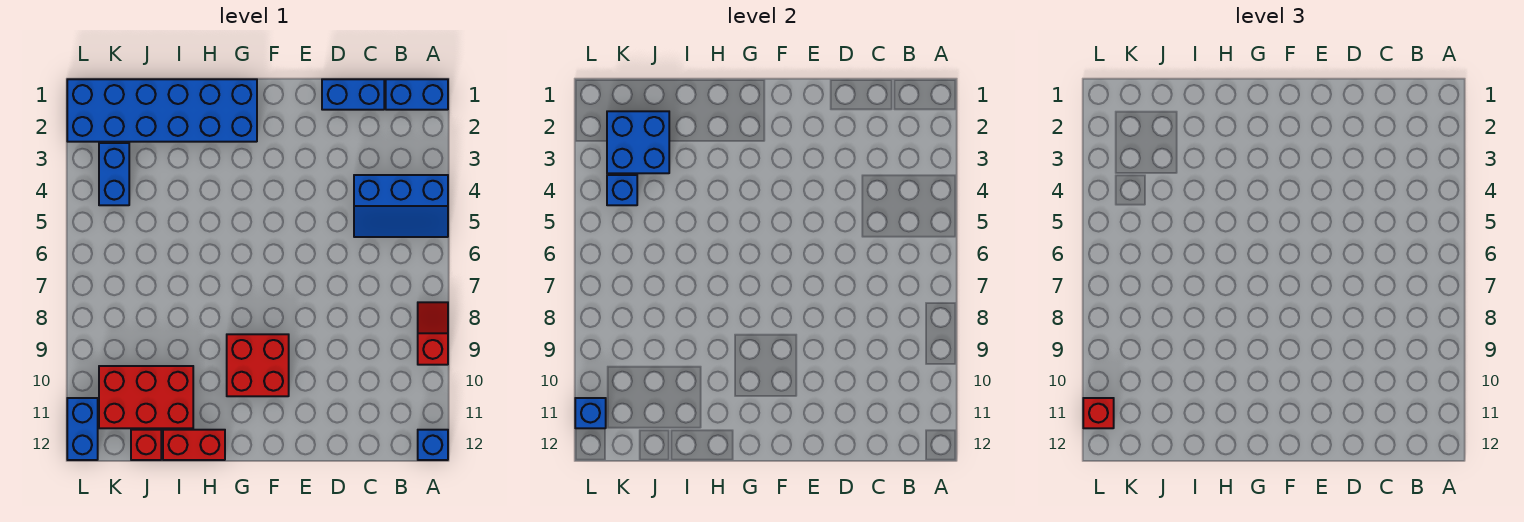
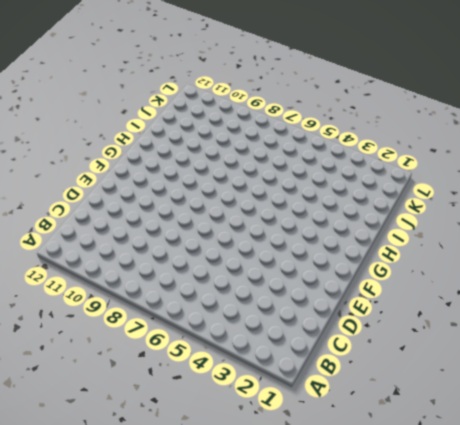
none -> blue 1x2 brick [386,79,448,110]
none -> blue 2x3 slope [354,175,448,237]
none -> red 1x2 slope [418,302,448,365]

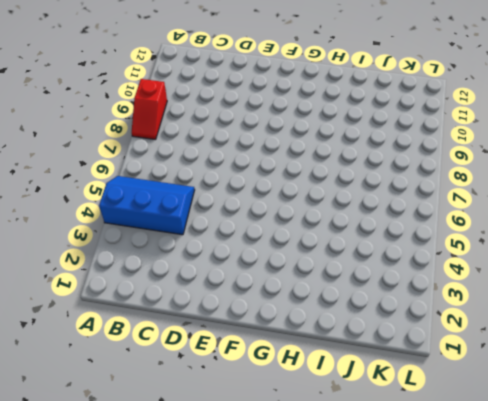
none -> blue 1x2 brick [386,79,448,110]
none -> blue 1x1 brick [418,430,448,460]
none -> blue 1x2 brick [322,79,384,110]

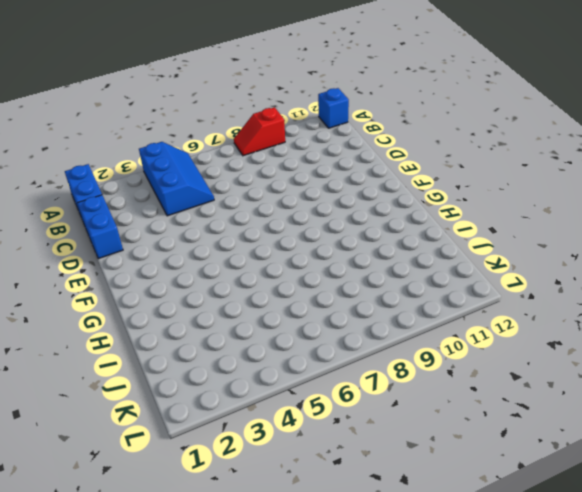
none -> red 2x2 brick [227,334,289,396]
none -> blue 2x6 brick [67,79,257,142]
none -> red 1x2 brick [163,430,225,460]

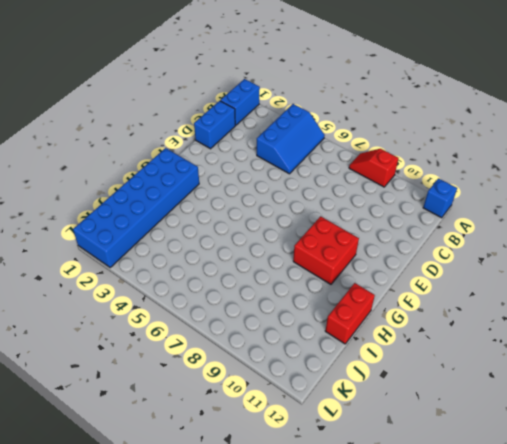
none -> red 2x3 brick [99,366,193,428]
none -> red 1x1 brick [131,430,161,460]
none -> blue 1x2 brick [99,143,129,205]

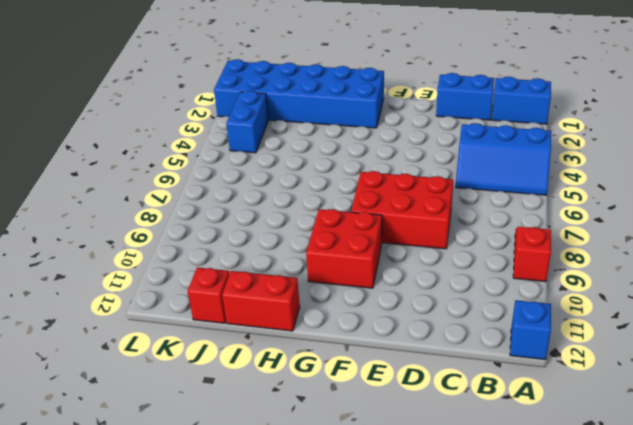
red 2x3 brick [351,171,453,249] -> red 2x3 brick moved to [99,366,193,428]
none -> blue 1x2 brick [67,398,98,460]
none -> blue 2x2 brick [607,111,669,173]
none -> blue 1x1 brick [607,175,637,205]

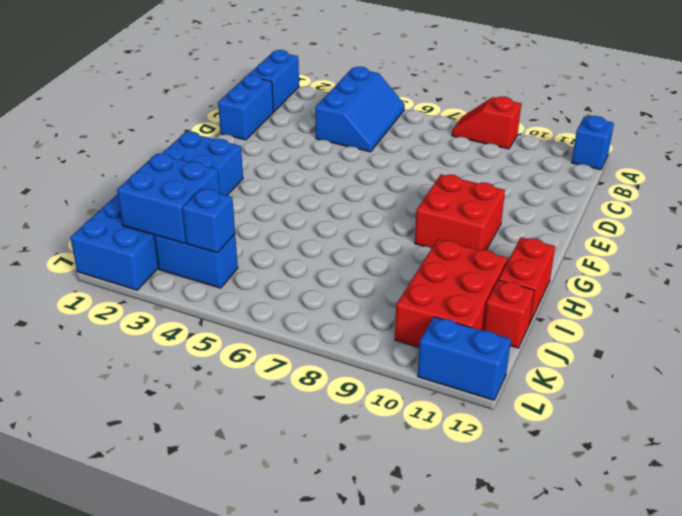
none -> blue 1x1 brick [575,398,606,428]
none -> red 1x1 brick [1083,398,1114,428]

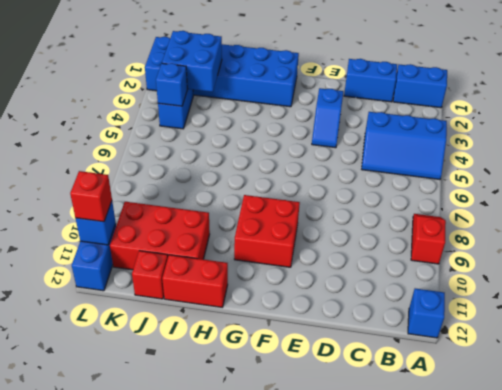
blue 1x2 slope [312,88,343,148] -> none

